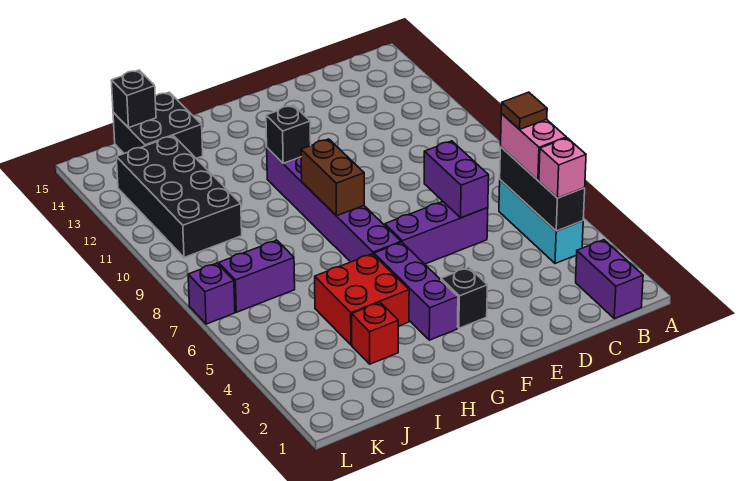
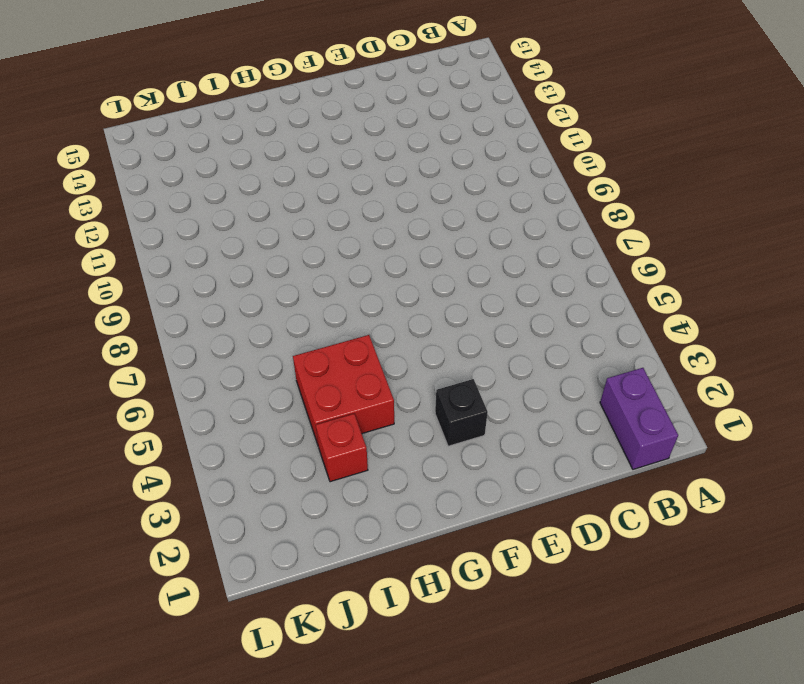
none -> cyan 1x3 brick [499,180,583,264]
none -> purple 1x3 brick [385,201,488,264]
none -> purple 1x3 brick [374,242,458,340]

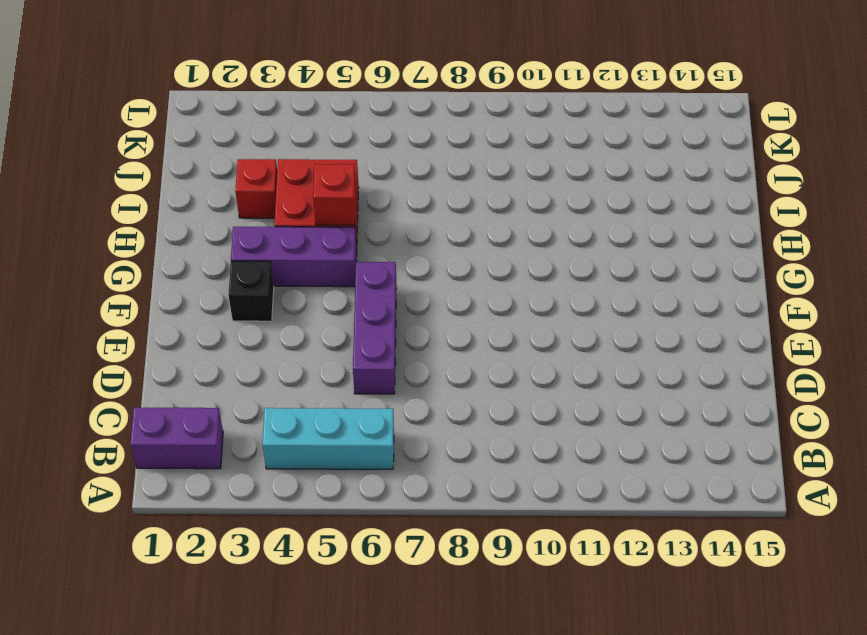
red 1x1 brick [313,164,356,225] -> none
none -> purple 1x6 brick [267,148,401,262]
none -> black 2x2 brick [113,92,203,159]
none -> purple 1x2 brick [219,240,295,312]

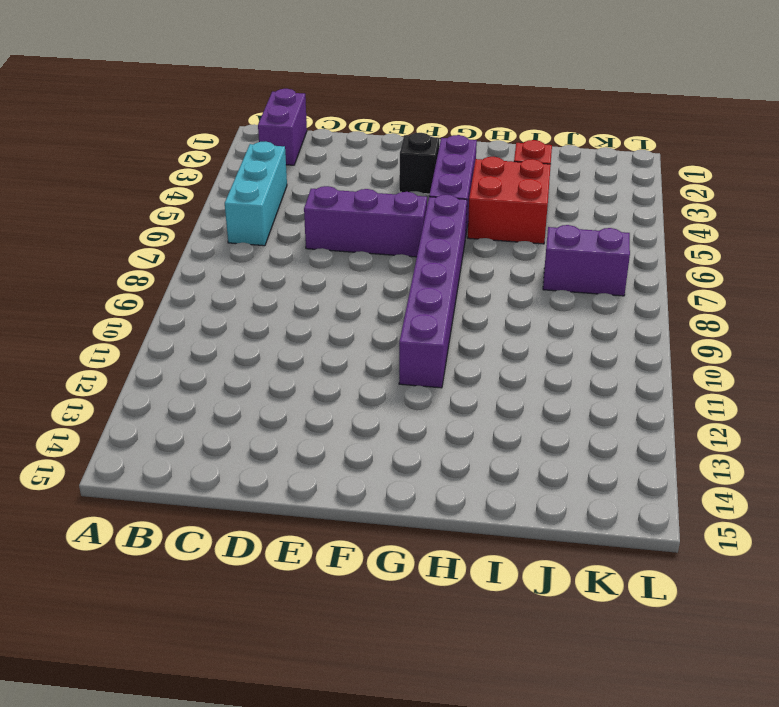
none -> black 2x2 brick [113,92,203,159]
none -> black 2x4 brick [116,136,242,258]
none -> purple 1x1 brick [188,263,235,324]

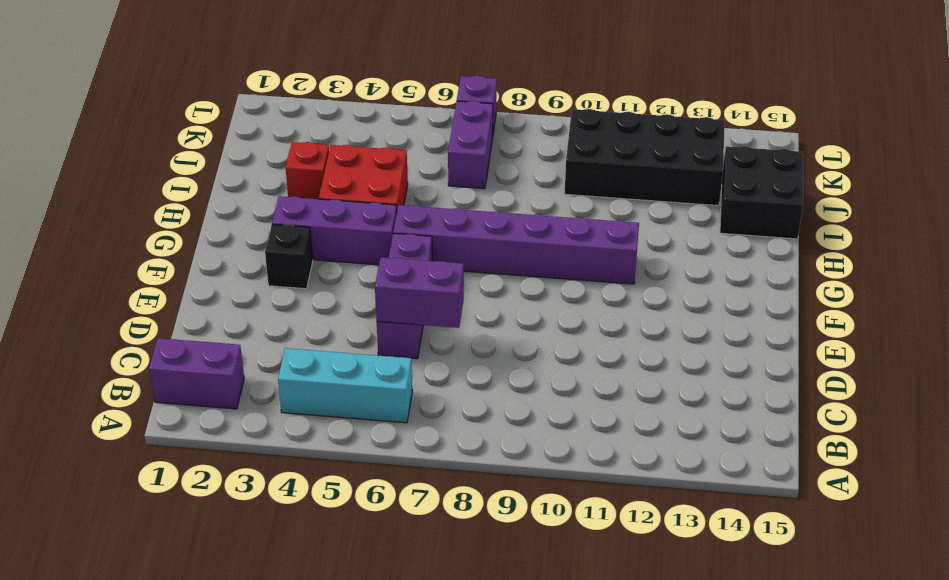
none -> black 1x3 brick [500,147,585,231]
none -> brown 1x2 brick [301,139,364,216]
none -> black 1x1 brick [266,105,311,163]

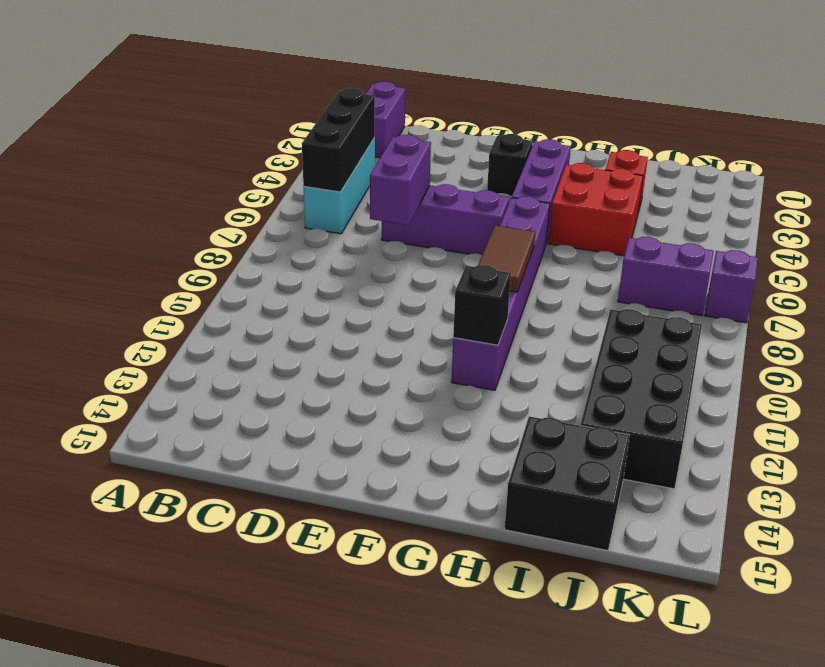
brown 1x2 tile [478,225,535,292] -> brown 1x2 brick [301,139,364,216]
none -> black 1x1 brick [111,70,156,128]
none -> pink 1x1 brick [539,138,586,198]
none -> pink 1x2 brick [501,114,566,180]

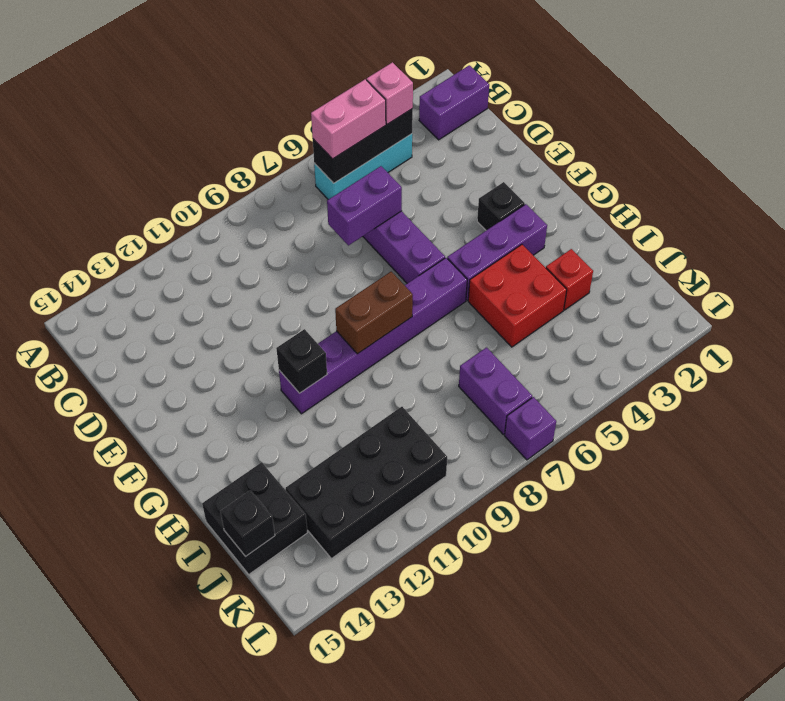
none -> brown 1x1 tile [501,92,547,129]

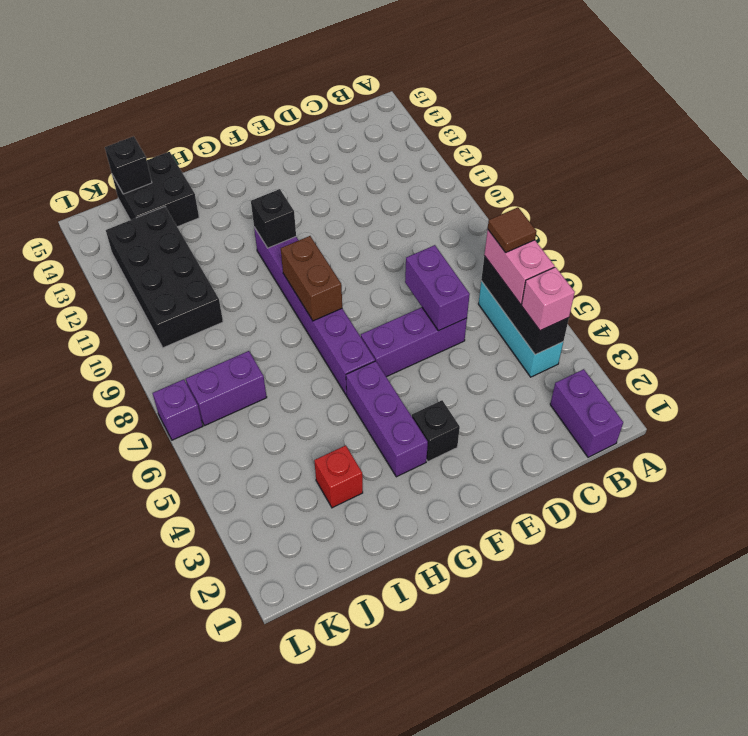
none -> red 2x2 brick [315,254,409,345]

